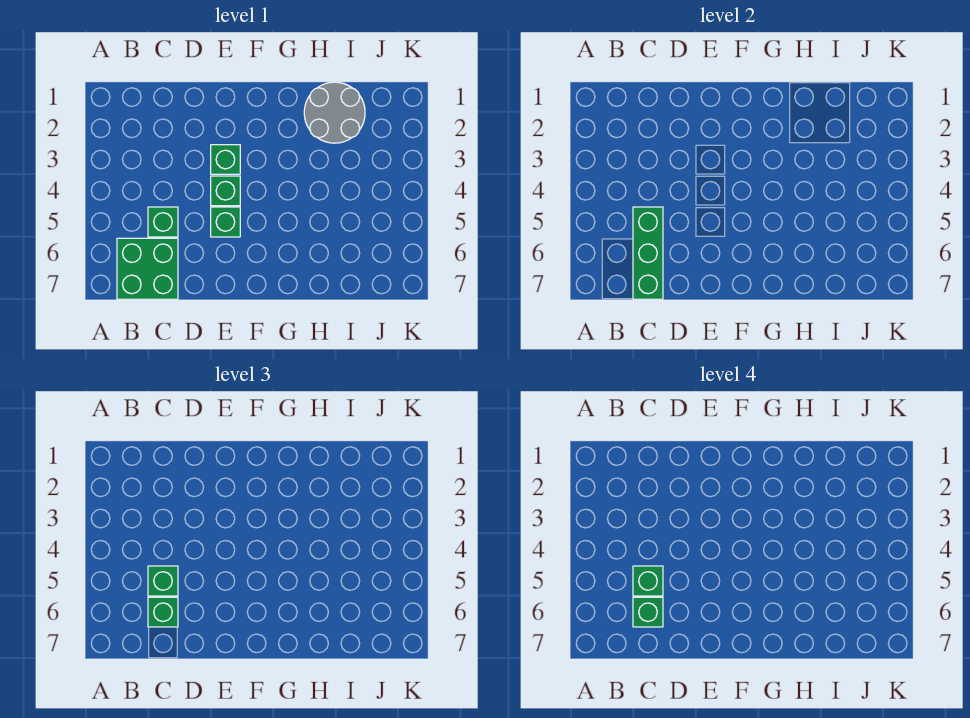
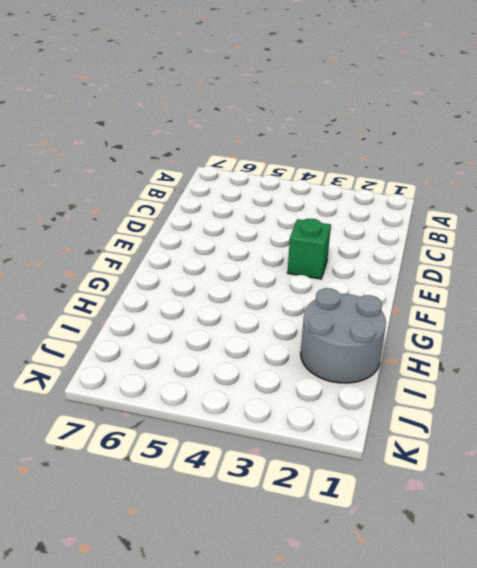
none -> green 2x2 brick [117,238,178,299]
none -> green 1x1 brick [148,207,178,237]

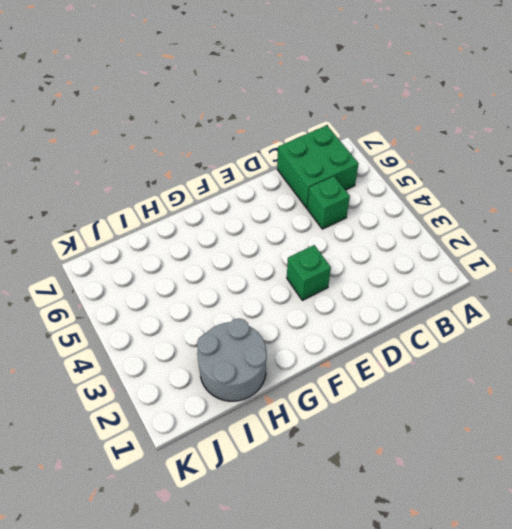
none -> green 1x1 brick [211,176,240,206]
none -> green 1x1 brick [211,207,240,237]

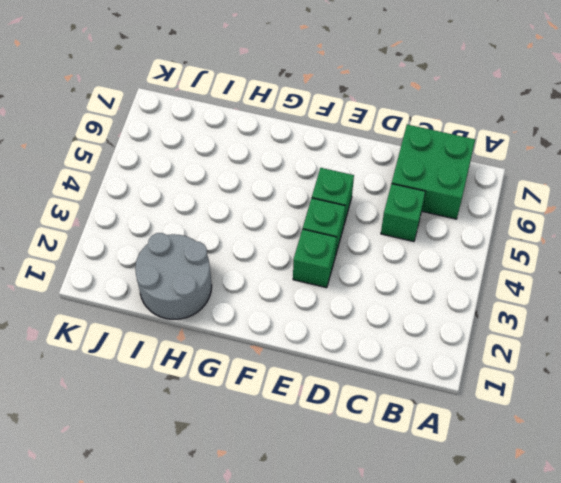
none -> green 1x3 brick [633,207,663,299]
none -> green 1x1 brick [148,566,178,596]

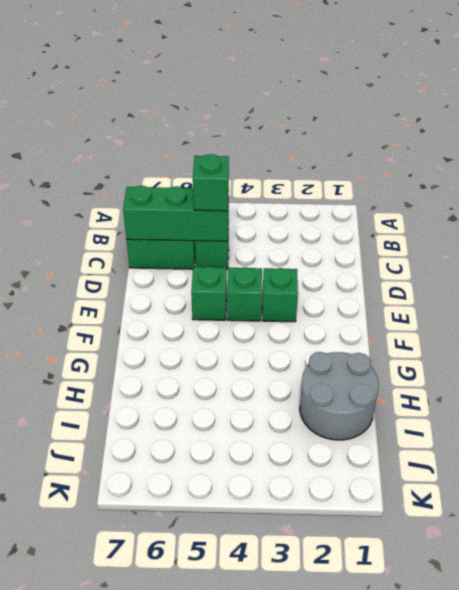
none -> green 1x1 brick [148,597,178,627]
none -> green 1x1 brick [633,566,663,596]

